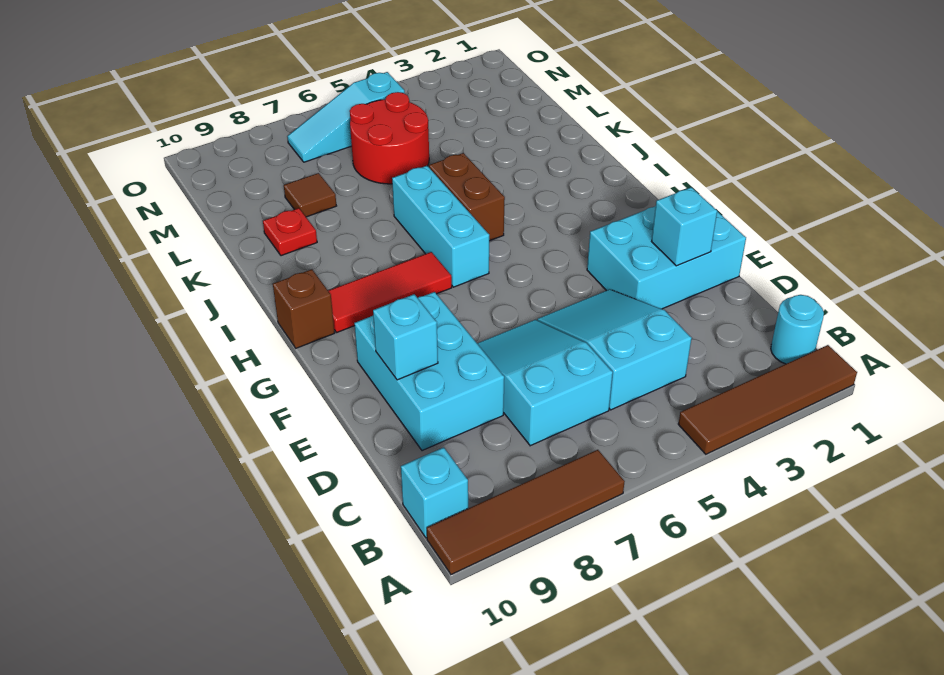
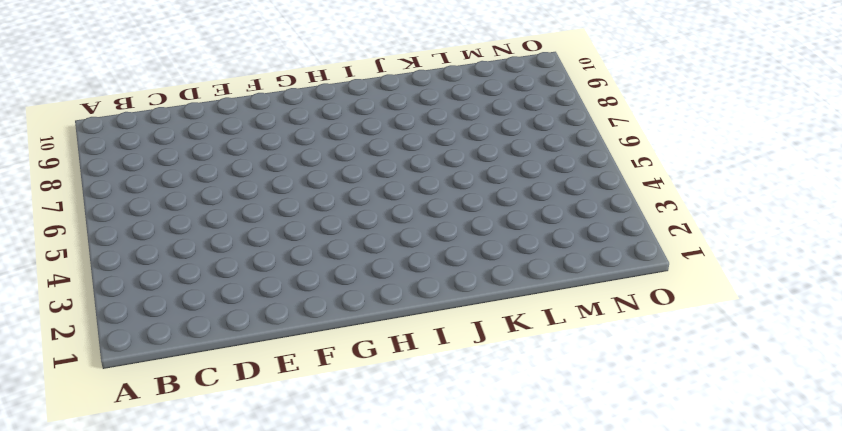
none -> brown 1x4 tile [678,345,857,454]
none -> brown 1x4 tile [427,450,625,575]
none -> cyan 1x1 round brick [771,295,824,364]

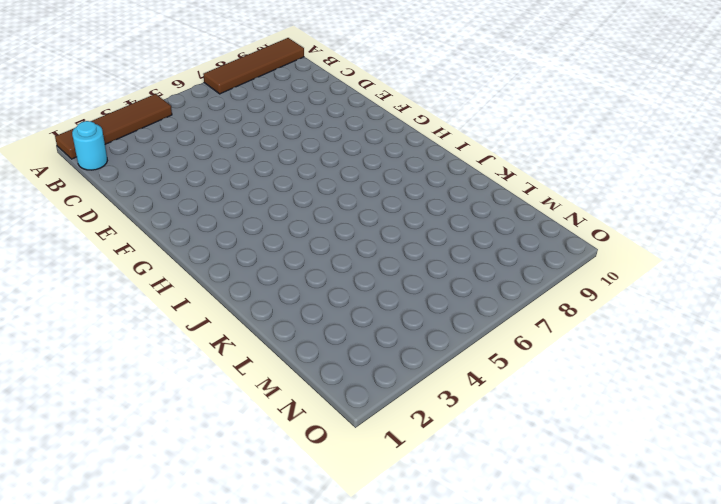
none -> cyan 1x1 brick [401,447,468,538]
none -> cyan 2x3 slope [537,289,692,410]
none -> cyan 2x3 slope [477,320,613,446]

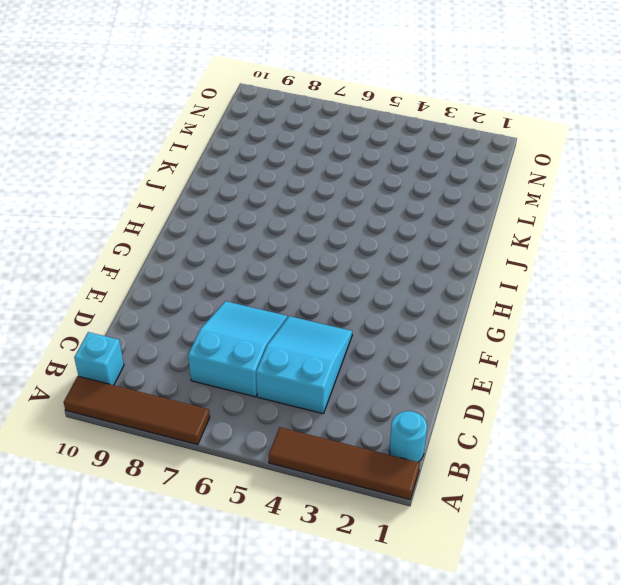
none -> cyan 2x3 brick [354,292,504,451]
none -> cyan 2x3 brick [587,206,746,309]
none -> cyan 1x3 brick [392,166,489,287]

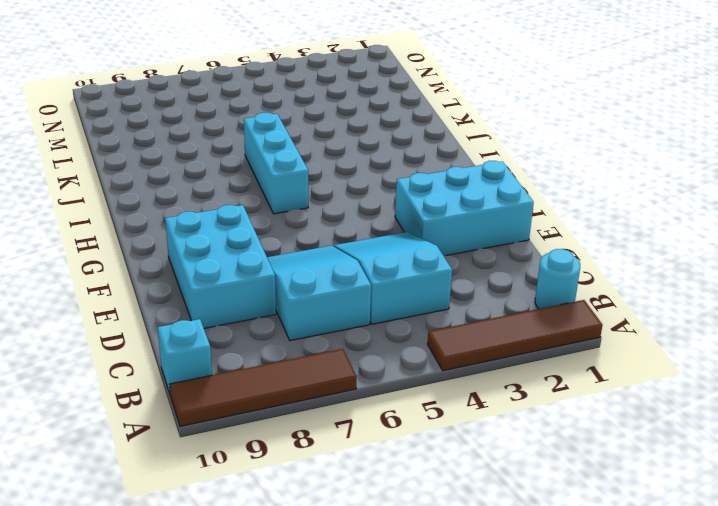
none -> red 1x3 tile [329,252,452,332]
none -> brown 1x1 brick [273,269,335,348]
none -> brown 1x2 brick [429,153,505,241]

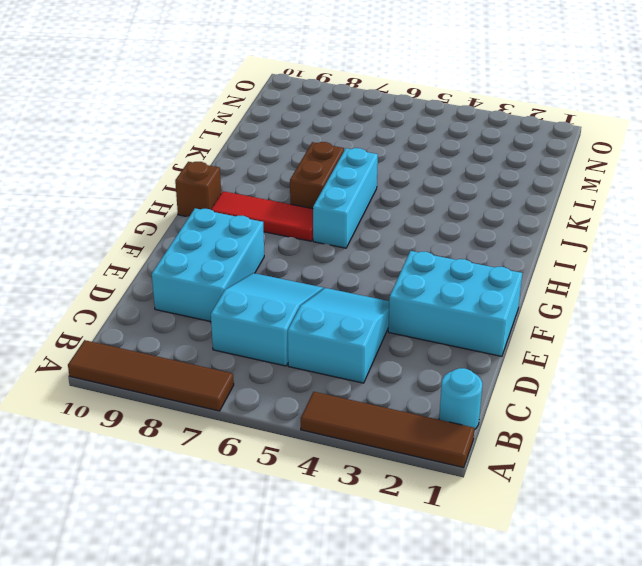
brown 1x2 brick [290,142,344,209] -> brown 1x2 brick moved to [429,153,505,241]
none -> cyan 1x1 brick [401,447,468,538]
none -> red 1x1 plate [263,208,317,256]
none -> red 2x2 round brick [350,92,429,184]

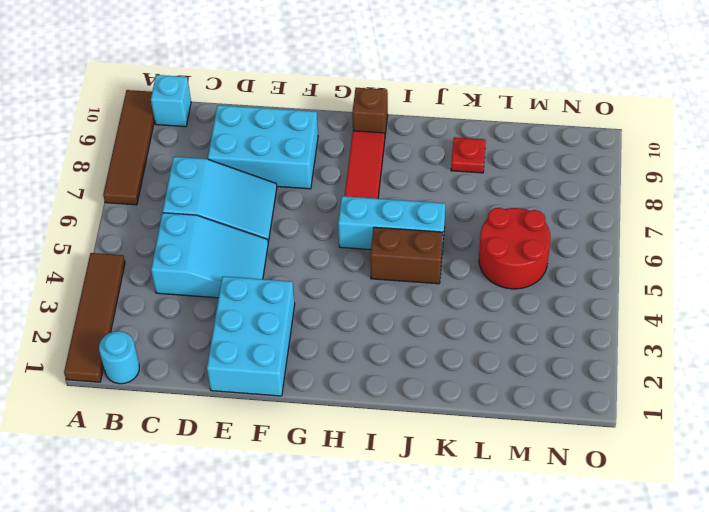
none -> brown 1x1 tile [284,173,336,217]
none -> cyan 1x3 slope [287,72,405,162]
none -> cyan 1x1 brick [652,187,717,266]

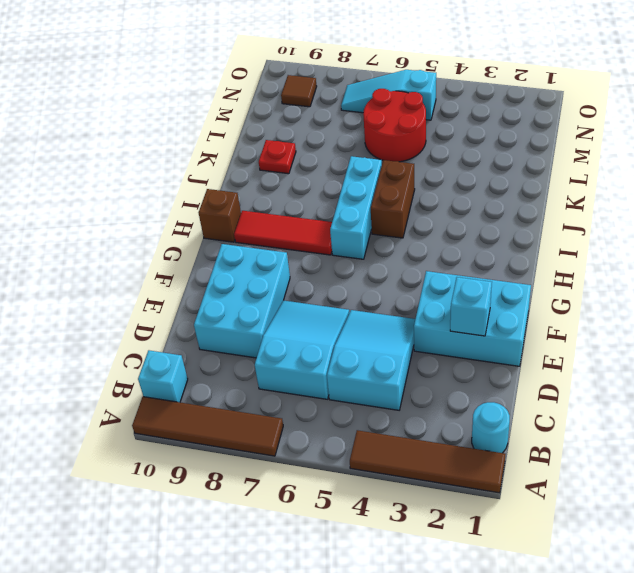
brown 1x1 tile [281,75,317,107] -> brown 1x1 tile moved to [284,173,336,217]
none -> cyan 1x1 brick [373,294,438,380]

